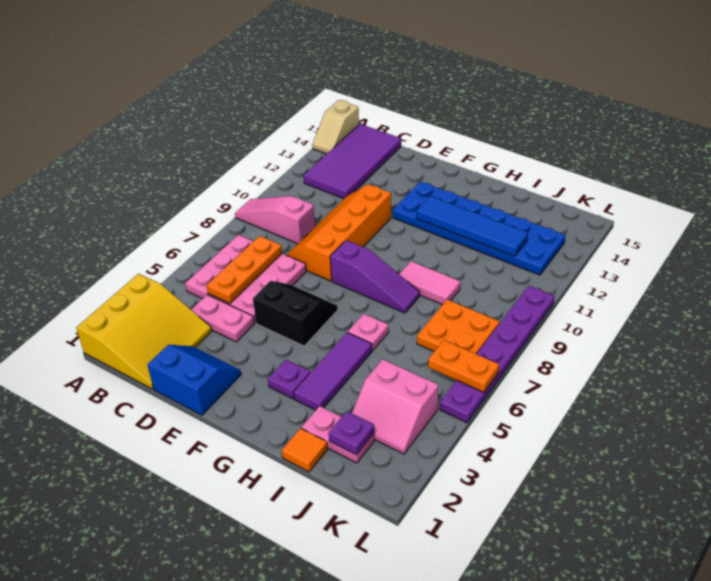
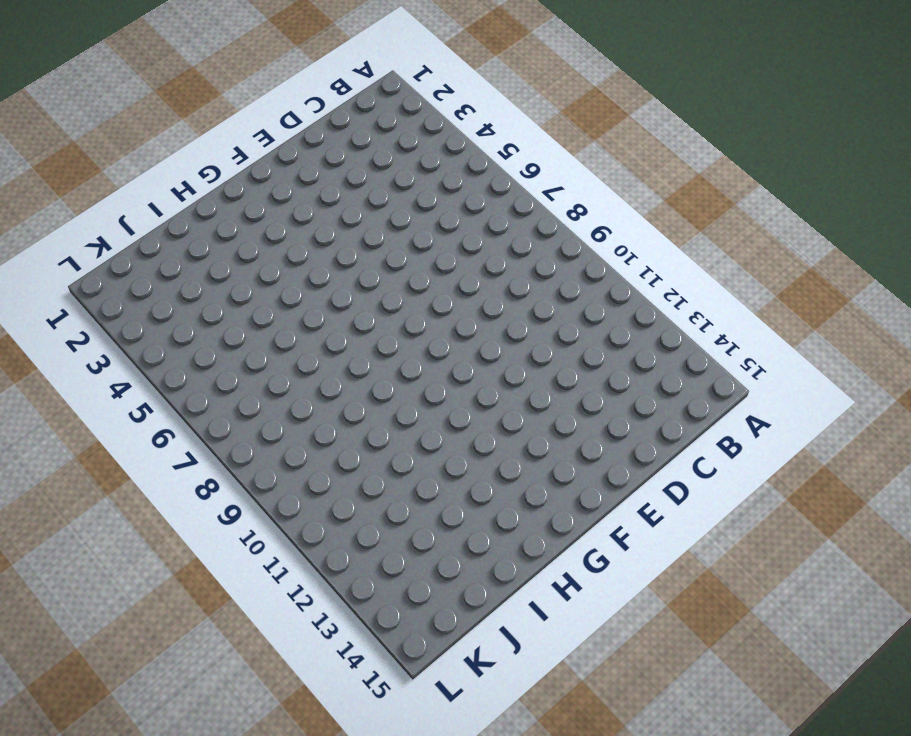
none -> yellow 3x3 slope [76,274,212,389]
none -> pink 1x3 slope [235,196,315,244]
none -> tan 1x2 slope [312,100,359,154]

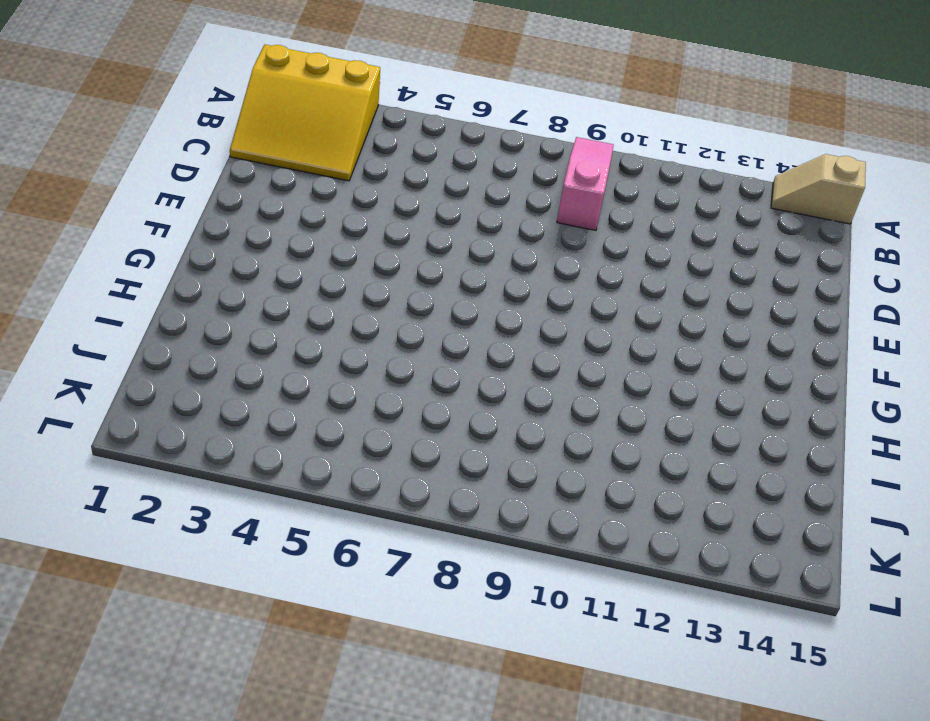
none -> pink 3x3 plate [185,235,306,323]
none -> purple 2x4 tile [304,124,401,199]
none -> pink 1x2 plate [191,295,254,342]

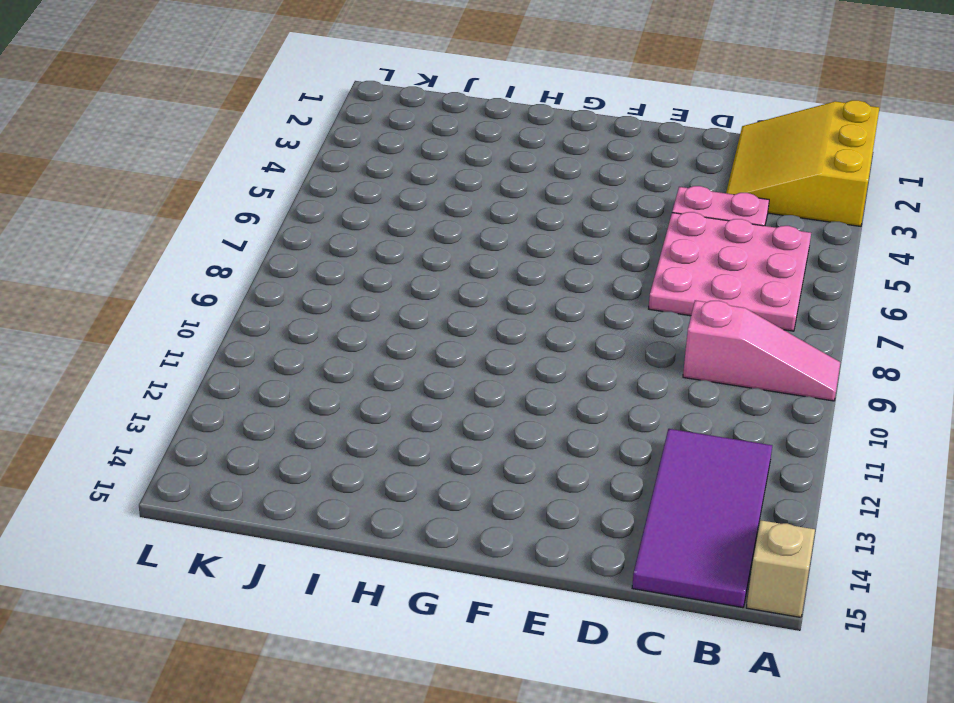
none -> blue 2x2 slope [148,345,241,415]
none -> orange 2x4 slope [287,184,391,281]
none -> black 2x2 slope [253,281,338,346]

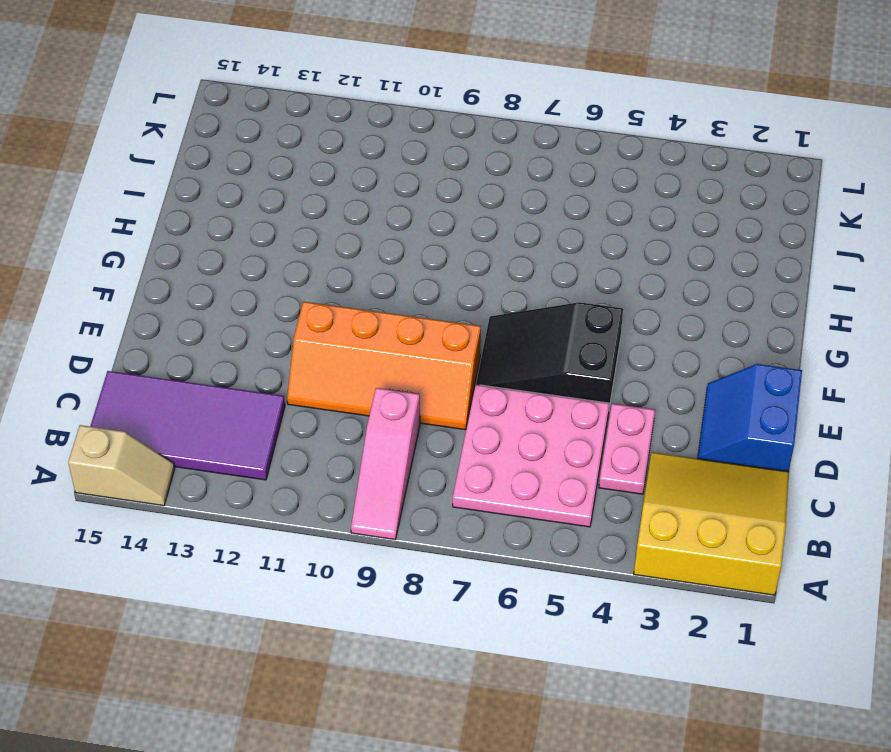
black 2x3 slope [476,302,623,407] -> black 2x2 slope [253,281,338,346]
none -> purple 1x3 slope [330,240,420,313]
none -> blue 2x6 plate [393,181,565,275]
none -> purple 1x1 plate [268,359,310,399]

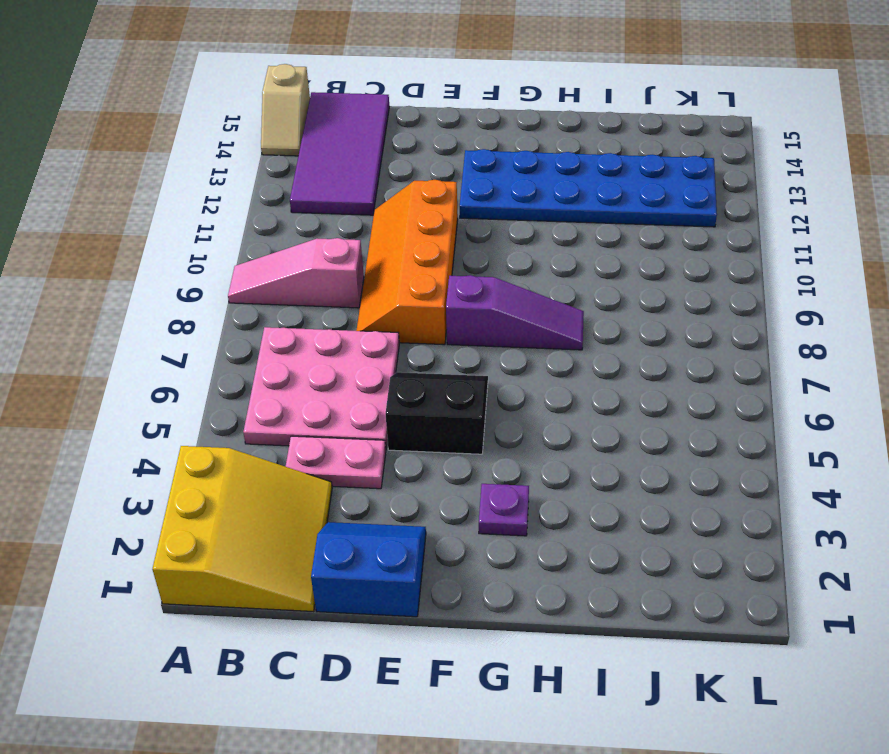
none -> purple 1x3 tile [294,332,372,410]
none -> pink 1x1 plate [348,314,389,351]
none -> pink 1x2 tile [399,261,460,305]

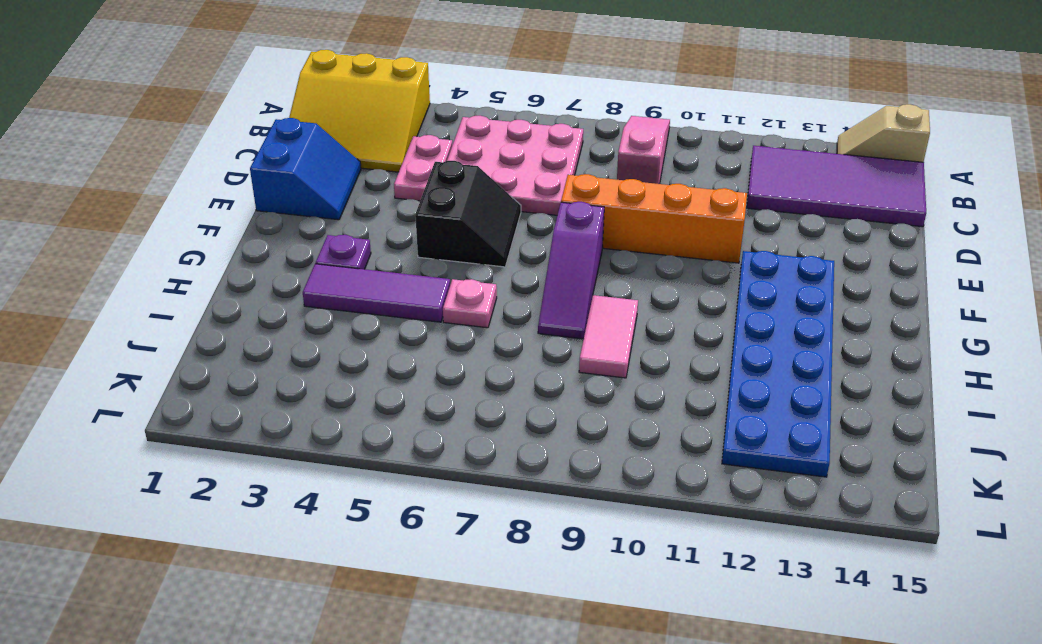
none -> orange 1x1 tile [282,428,328,472]
none -> pink 1x2 plate [302,406,374,463]
none -> pink 2x2 slope [352,359,438,454]

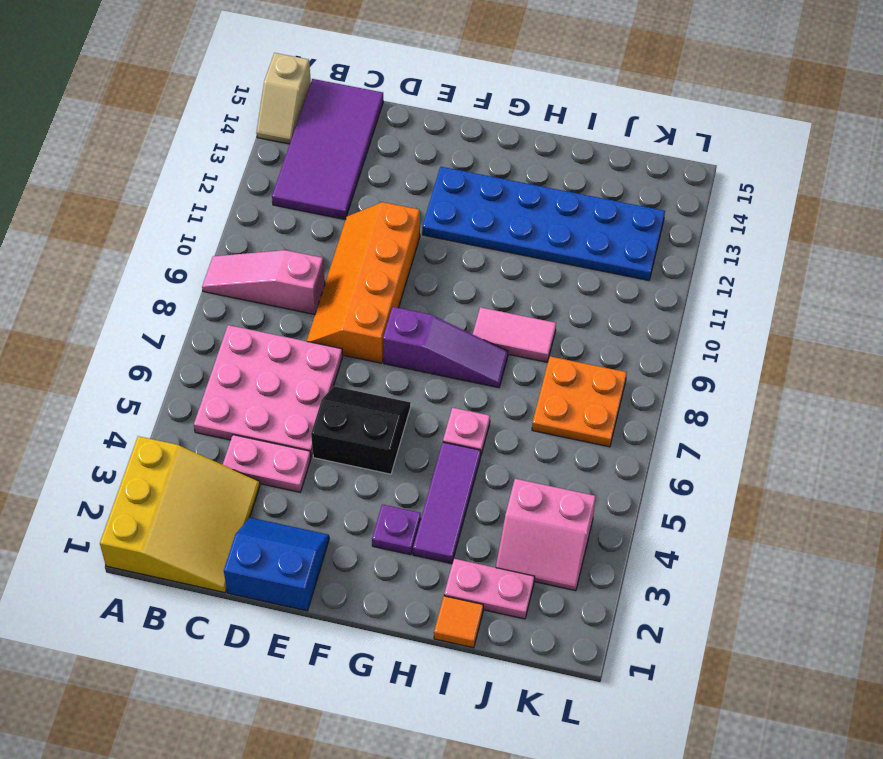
none -> purple 1x6 plate [440,286,554,423]
none -> orange 1x3 plate [206,236,282,304]
none -> blue 1x4 tile [416,196,528,256]

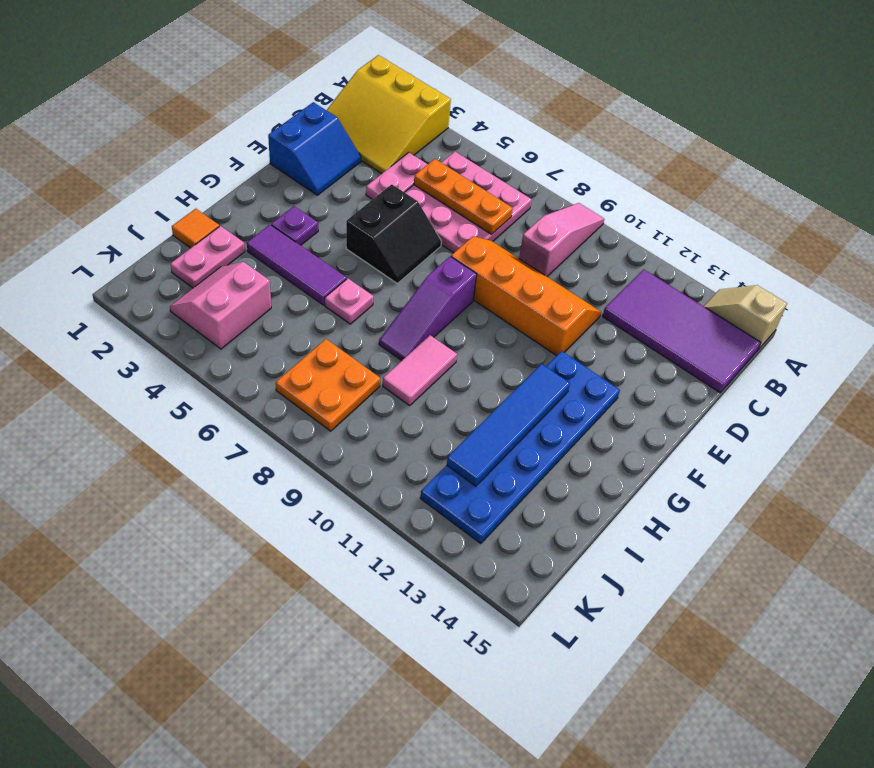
none -> purple 1x6 plate [440,286,554,423]
none -> purple 1x1 plate [329,411,374,455]
none -> orange 1x2 plate [428,340,499,392]

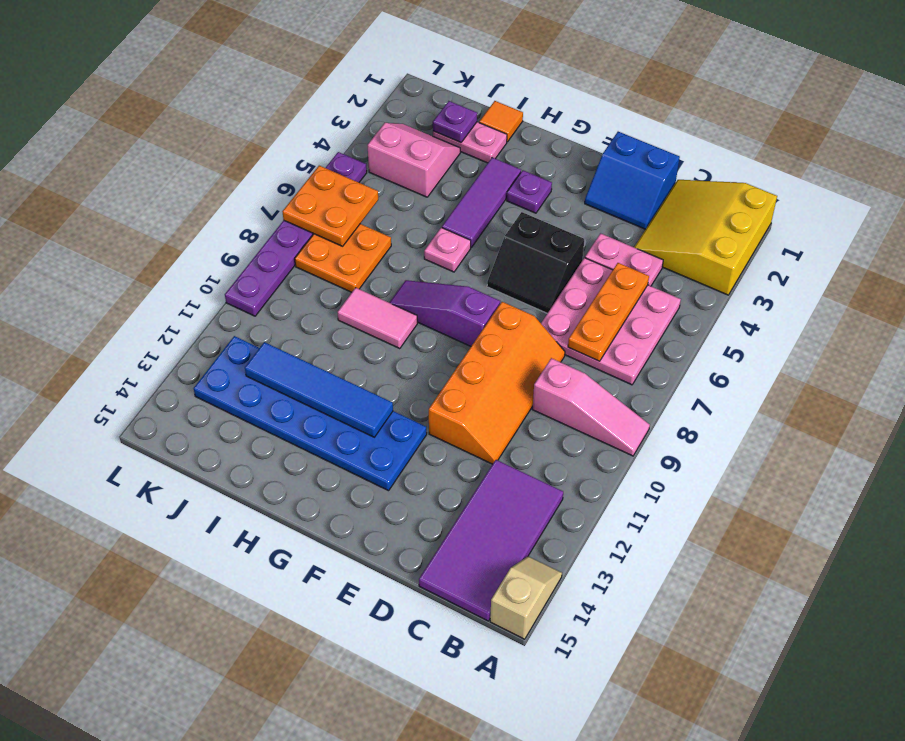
orange 2x2 plate [282,166,378,246] -> orange 1x2 plate [428,340,499,392]

